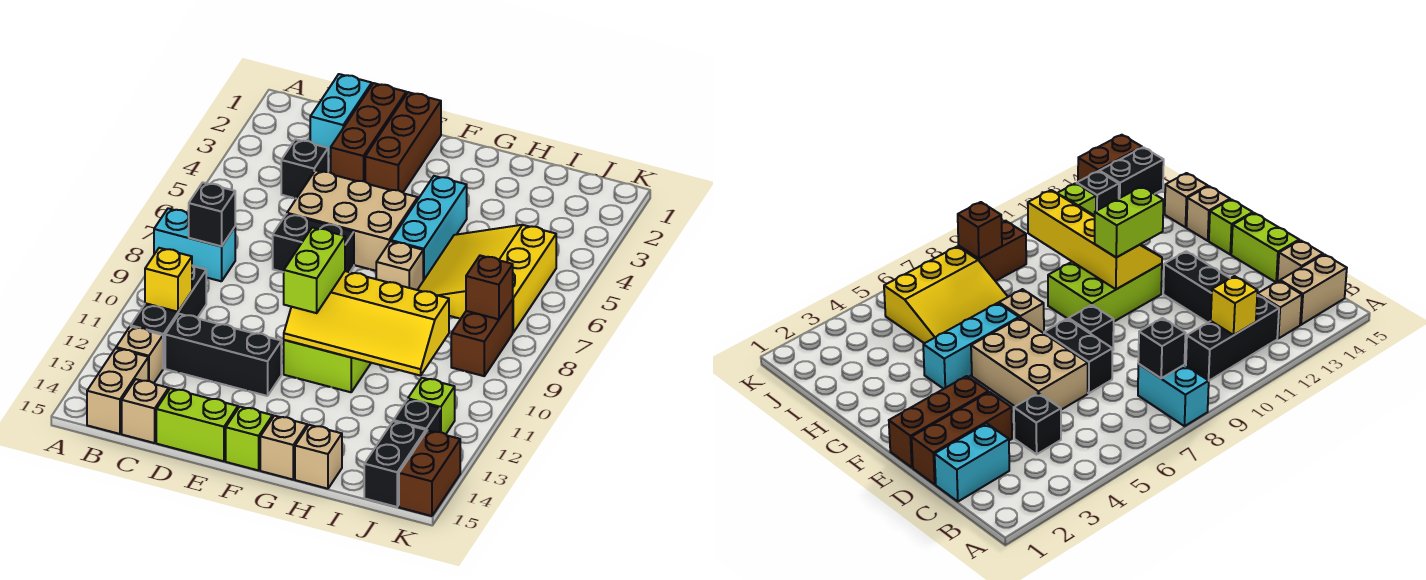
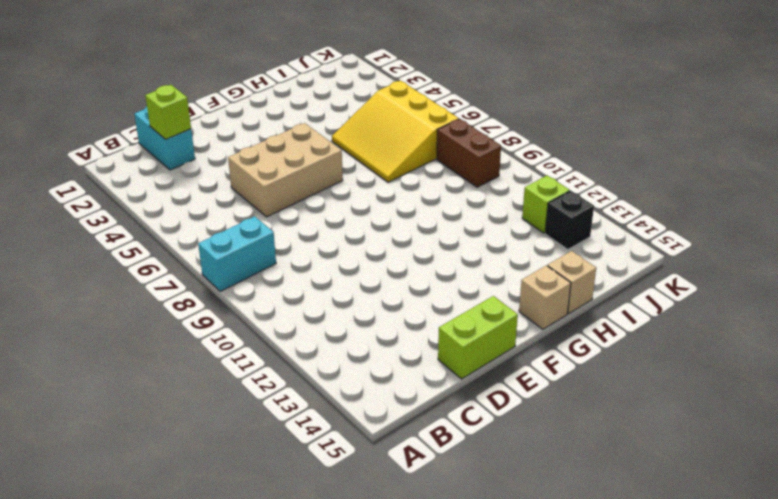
lime 1x1 brick [145,85,191,139] -> lime 1x1 brick moved to [226,407,273,470]
none -> black 1x3 brick [131,266,206,369]
none -> tan 1x1 brick [116,326,163,383]
none -> tan 1x2 brick [87,348,148,434]
none -> black 1x1 brick [281,139,328,199]

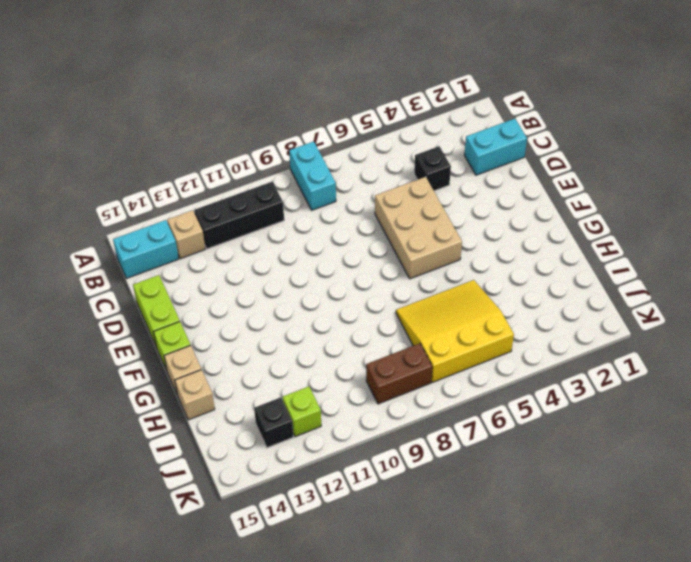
cyan 1x2 brick [113,220,179,278] -> tan 1x2 brick [87,348,148,434]
none -> black 1x3 brick [165,314,281,396]
none -> tan 1x1 brick [122,379,169,443]
none -> brown 1x3 brick [331,83,406,182]
none -> black 1x2 brick [273,214,354,272]

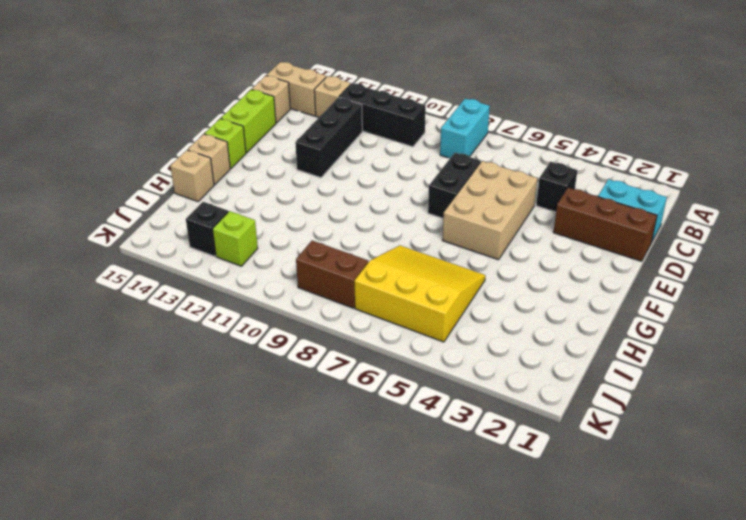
none -> brown 1x3 brick [365,92,441,192]
none -> black 1x1 brick [1069,305,1114,349]
none -> lime 2x3 brick [284,340,371,392]
none -> cyan 1x3 brick [391,176,467,281]

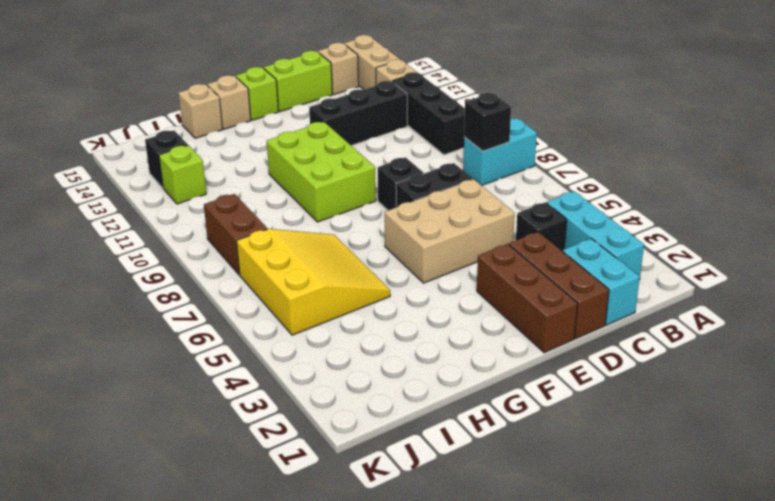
cyan 1x3 brick [547,191,644,280] -> cyan 1x3 brick moved to [391,176,467,281]
none -> tan 1x1 brick [376,241,423,290]
none -> black 1x2 brick [364,421,426,507]
none -> brown 1x2 brick [399,430,460,516]
none -> yellow 1x1 brick [145,248,192,312]

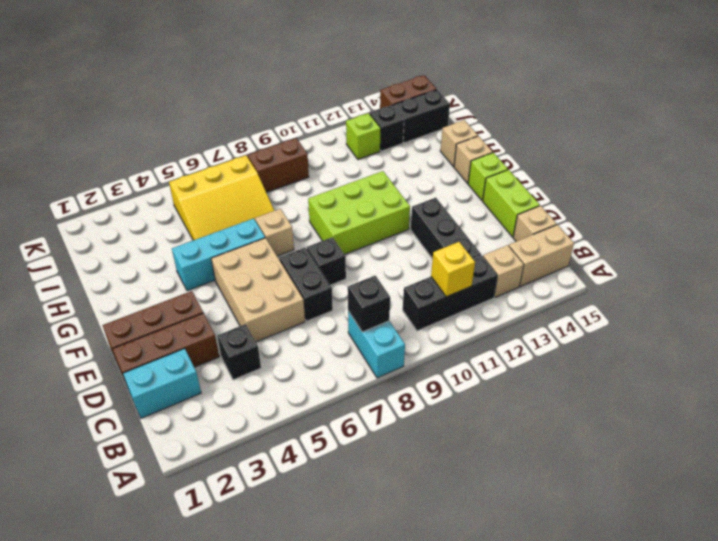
none -> yellow 2x4 slope [284,271,449,376]
none -> brown 1x1 brick [466,255,513,319]
none -> lime 1x2 brick [284,227,345,313]

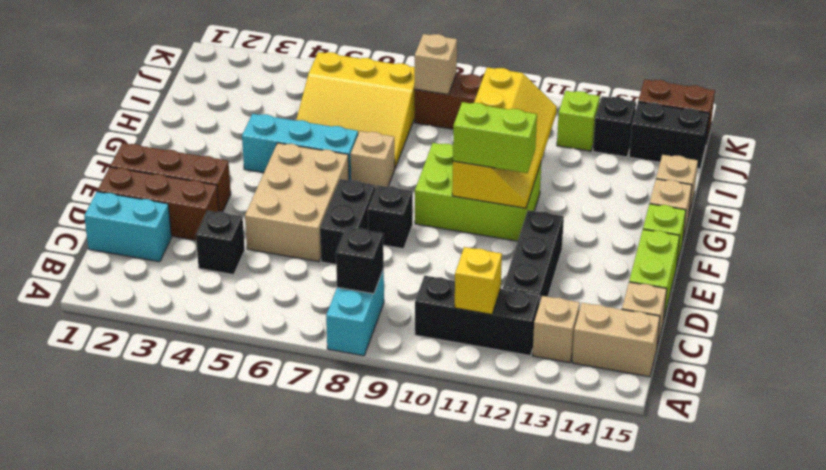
tan 1x1 brick [415,34,457,94] -> brown 1x1 brick [466,255,513,319]

